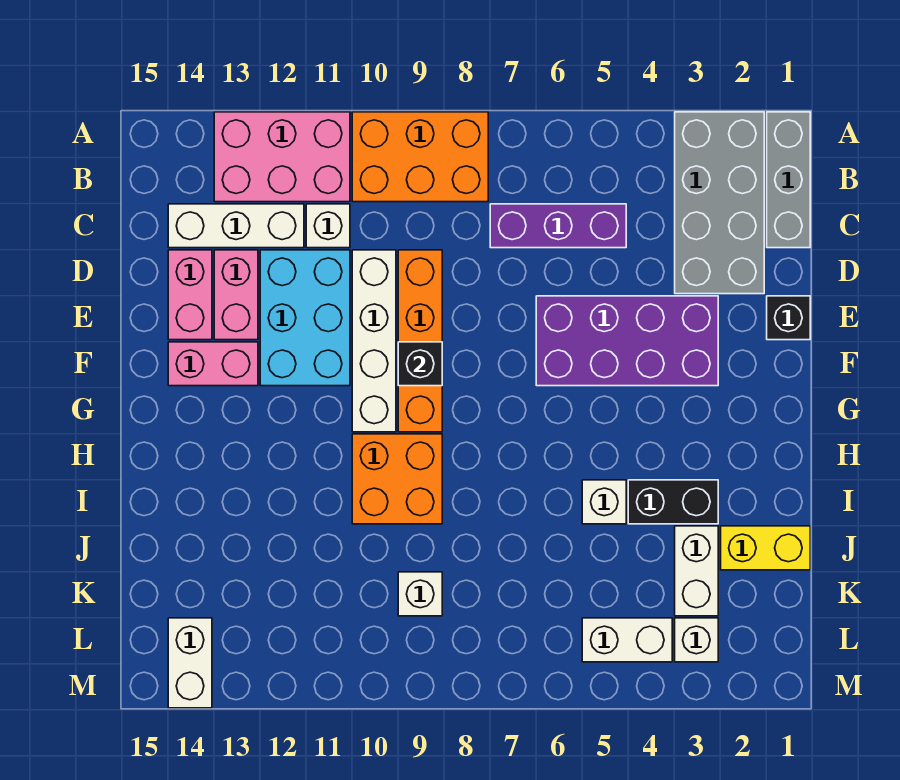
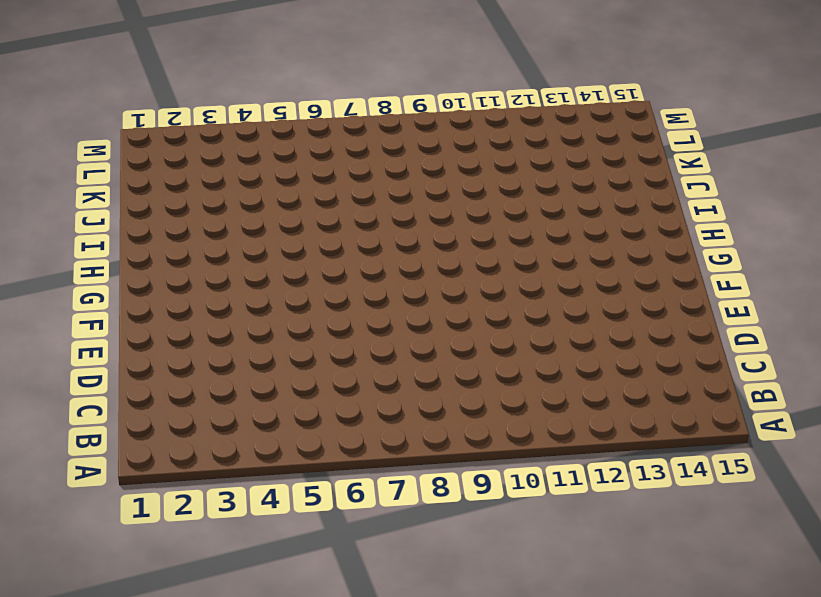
none -> grey 1x3 brick [767,112,810,248]
none -> grey 2x4 brick [675,112,764,294]
none -> orange 2x3 brick [352,112,488,202]

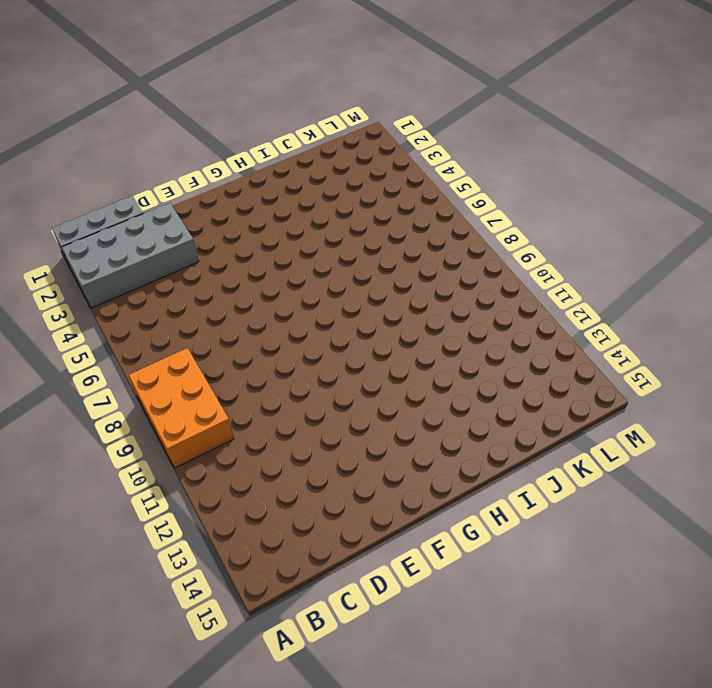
none -> pink 2x3 brick [214,112,350,202]
none -> purple 1x3 brick [490,204,626,248]
none -> white 1x1 brick [306,204,350,248]

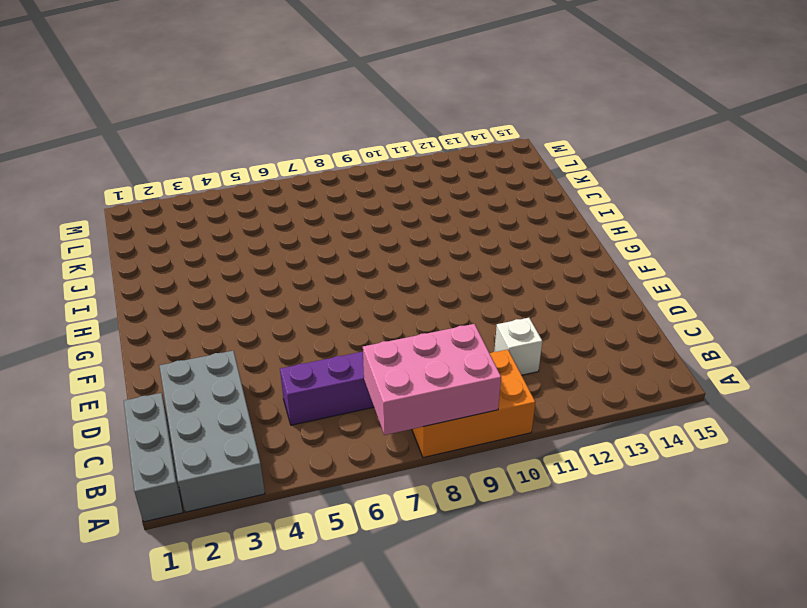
pink 2x3 brick [363,324,501,435] -> pink 2x3 brick moved to [214,112,350,202]
none -> white 1x3 brick [168,204,304,248]
none -> orange 1x4 brick [398,250,442,432]
none -> white 1x4 brick [352,250,396,432]

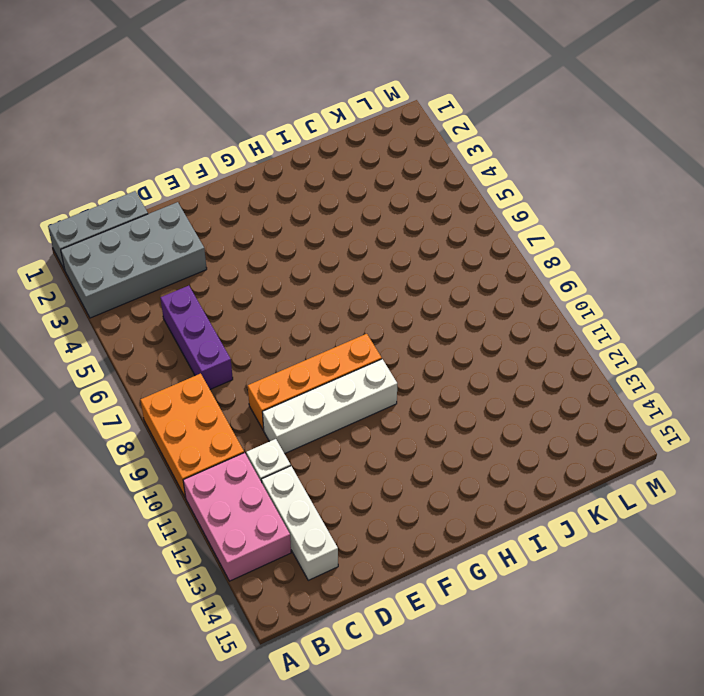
none -> cyan 2x3 brick [260,250,350,386]
none -> pink 1x2 brick [214,250,258,340]
none -> pink 1x2 brick [168,250,212,340]

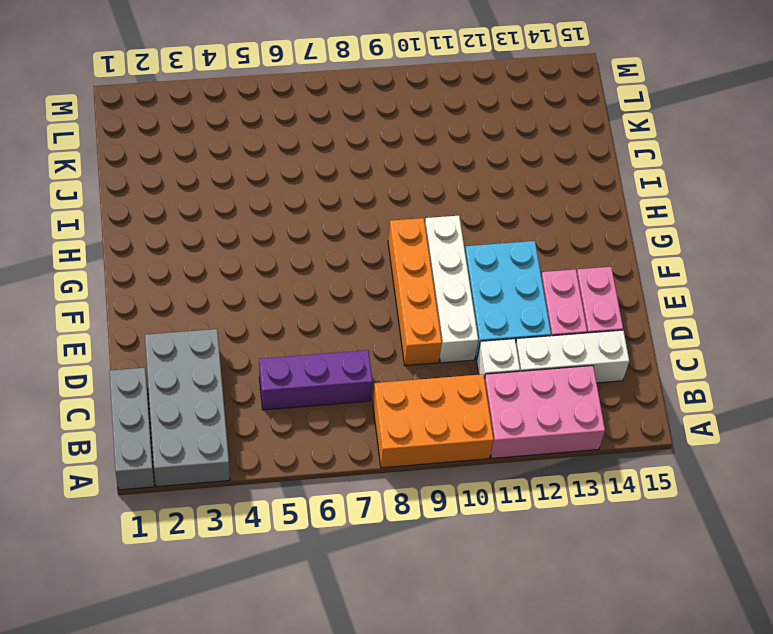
none -> black 1x1 brick [767,296,810,340]
none -> purple 2x4 brick [536,296,718,386]
none -> pink 1x2 brick [168,342,258,386]

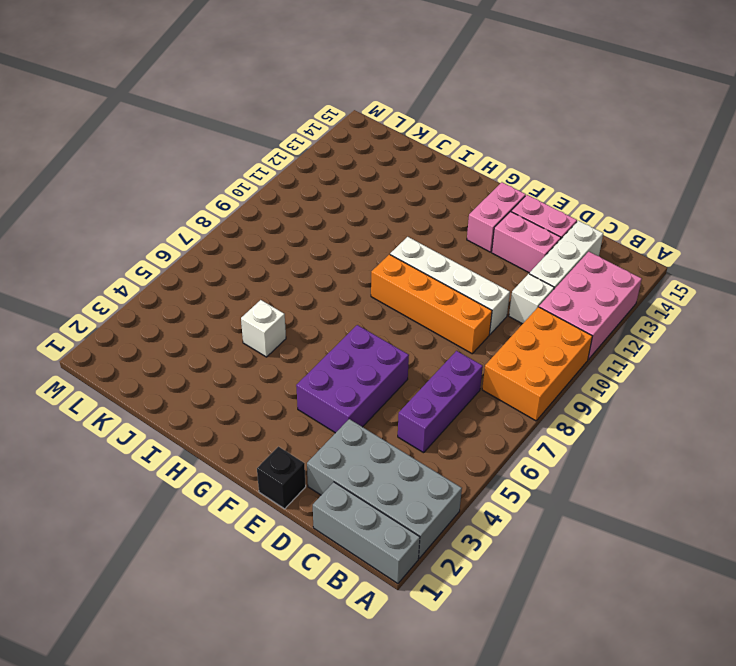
purple 2x3 brick [296,325,409,433] -> purple 2x4 brick [536,296,718,386]
none -> cyan 2x3 brick [260,250,350,386]
none -> orange 2x2 brick [352,434,442,524]
none -> black 1x2 brick [628,480,718,524]

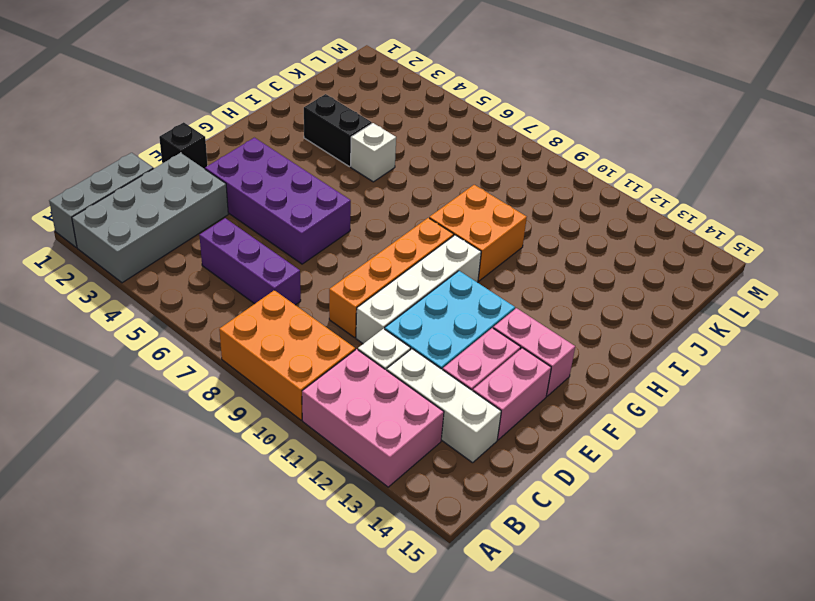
none -> yellow 1x2 brick [721,526,810,570]
none -> white 1x2 brick [675,526,718,616]
none -> white 1x1 brick [398,572,442,616]

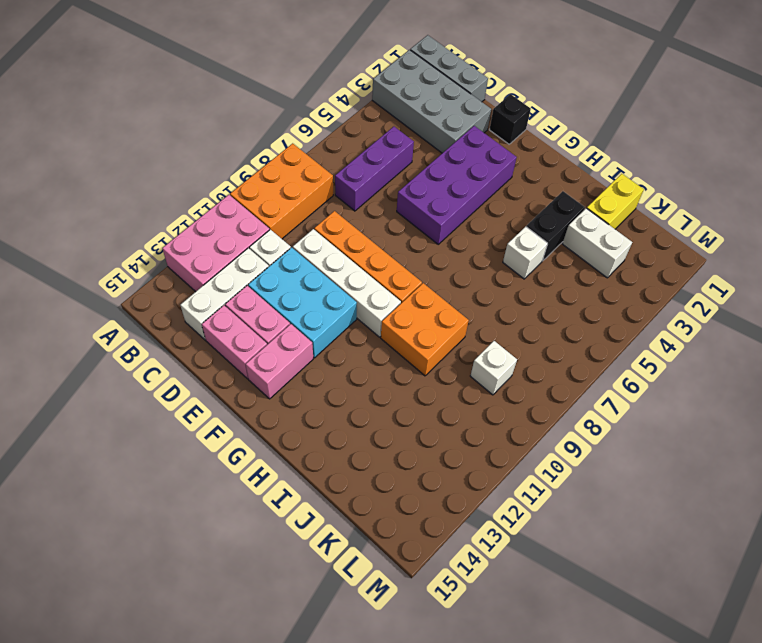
none -> white 1x1 brick [675,618,718,662]
none -> white 1x2 brick [582,618,672,662]
none -> white 1x2 brick [168,618,212,708]

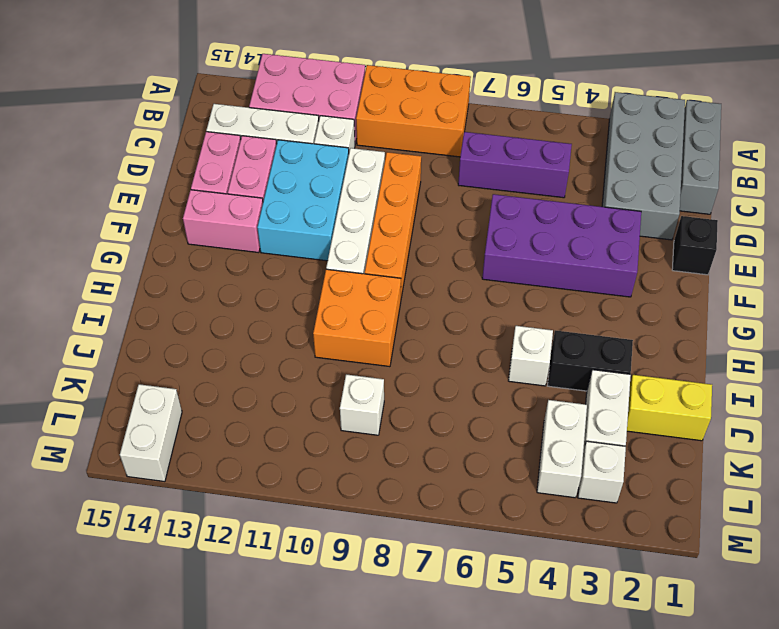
white 1x2 brick [537,400,587,498] -> white 1x2 brick turned to [582,618,672,662]
none -> black 1x1 brick [398,342,442,386]

